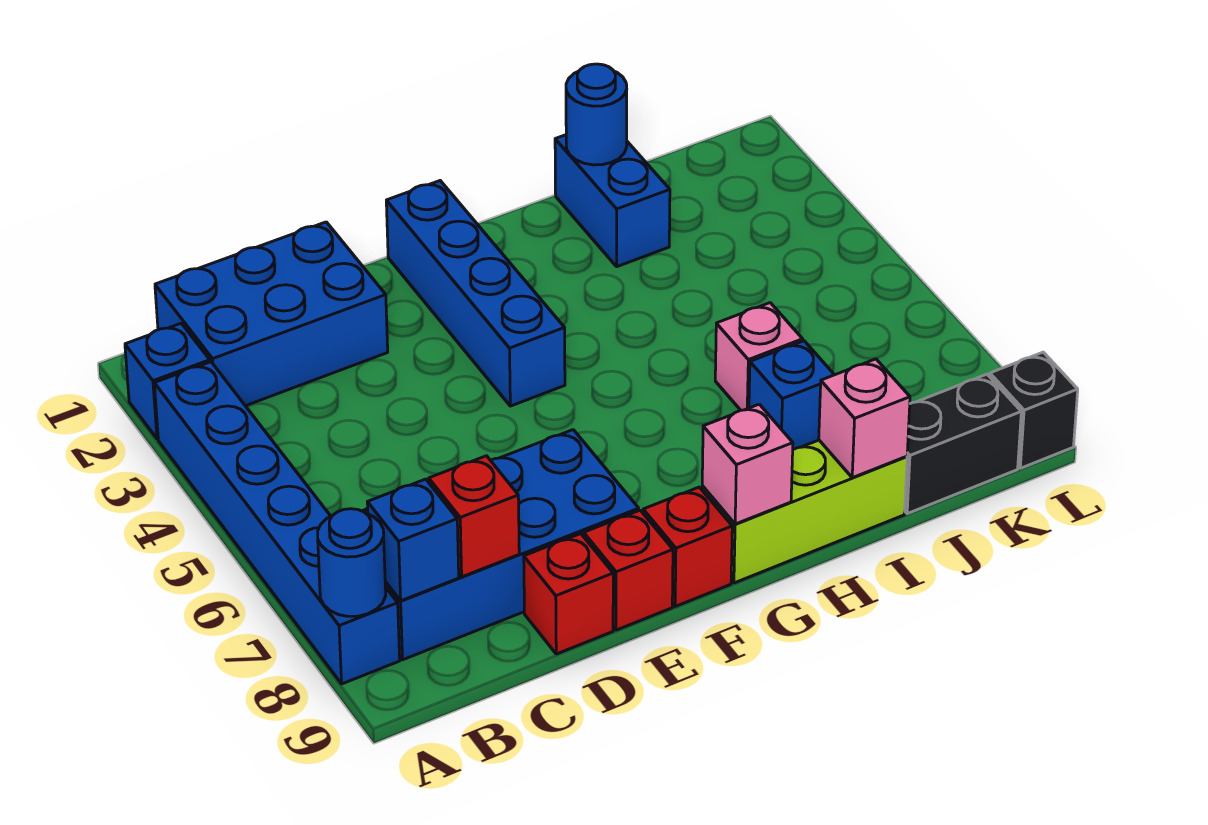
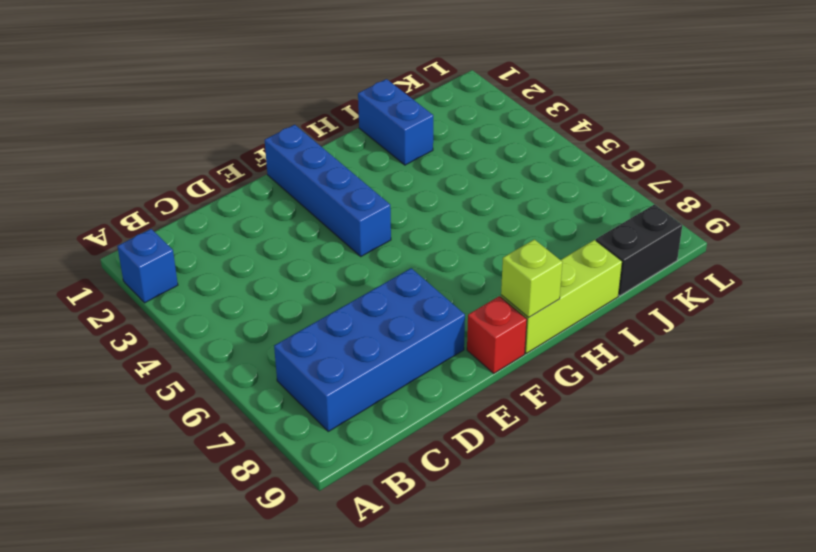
lime 1x1 brick [501,239,563,318] -> pink 1x1 brick [702,404,793,524]
none -> blue 1x6 brick [154,362,400,684]
none -> blue 2x3 brick [155,222,388,406]
none -> red 1x1 brick [524,534,613,654]

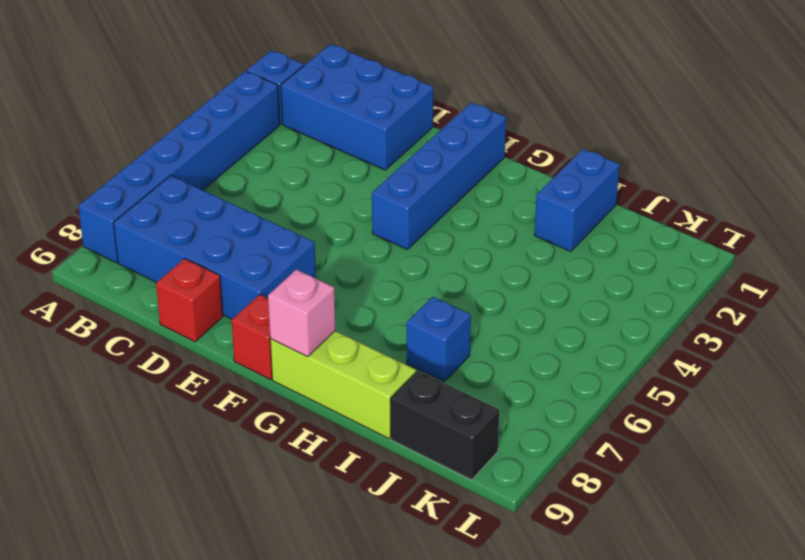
none -> red 1x1 brick [584,510,673,630]
none -> pink 1x1 brick [715,303,803,410]
none -> black 1x1 brick [990,352,1078,468]

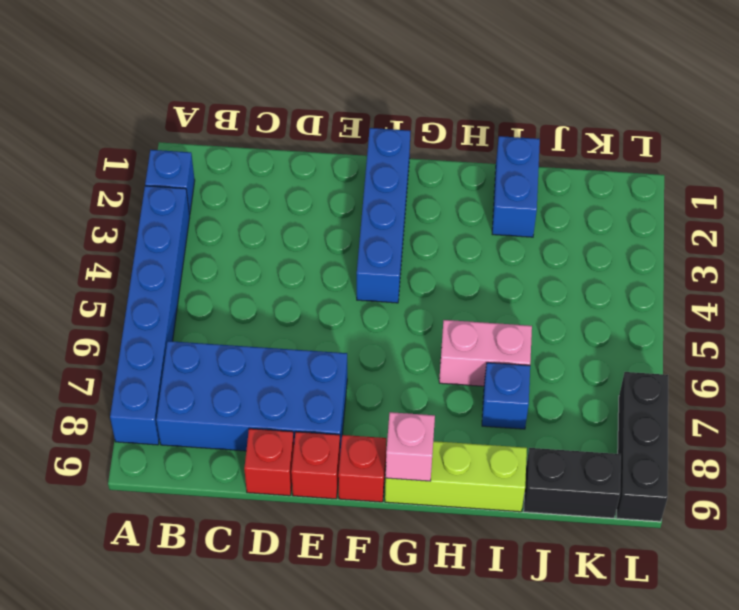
pink 1x2 brick [439,320,532,386] -> pink 1x1 brick [715,303,803,410]
black 1x3 brick [617,372,668,521] -> black 1x1 brick [990,352,1078,468]
none -> blue 2x3 brick [155,222,388,406]
none -> blue 1x1 round brick [318,509,386,616]
none -> blue 1x1 brick [367,479,459,601]

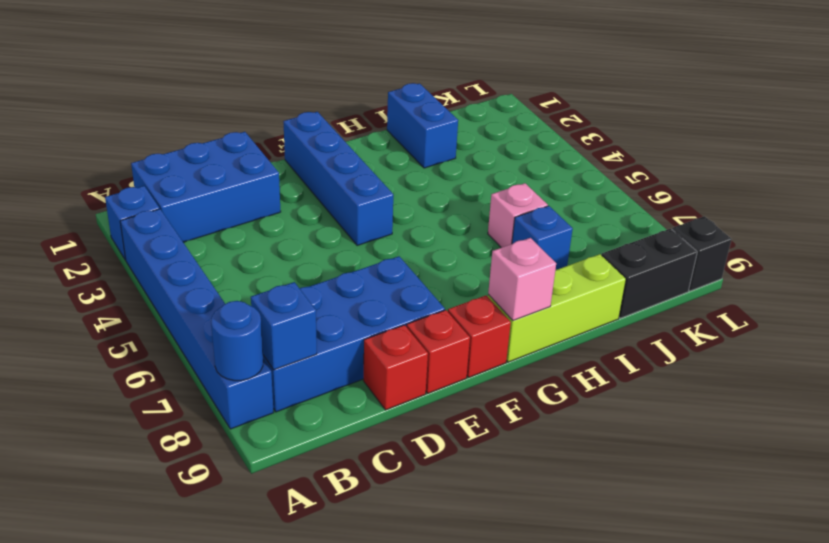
none -> red 1x1 brick [429,456,519,577]
none -> blue 1x1 round brick [566,64,627,165]
none -> pink 1x1 brick [819,359,910,478]

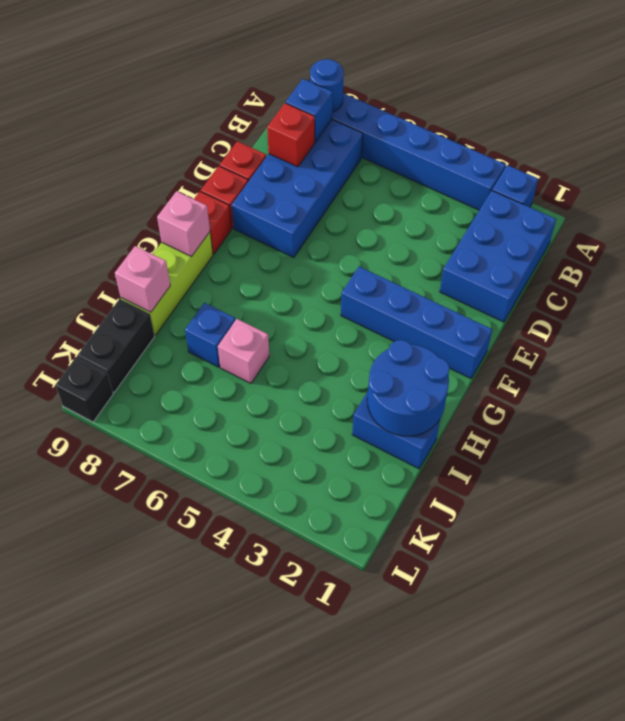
blue 2x2 round brick [367,340,450,436] -> blue 1x1 round brick [566,64,627,165]

